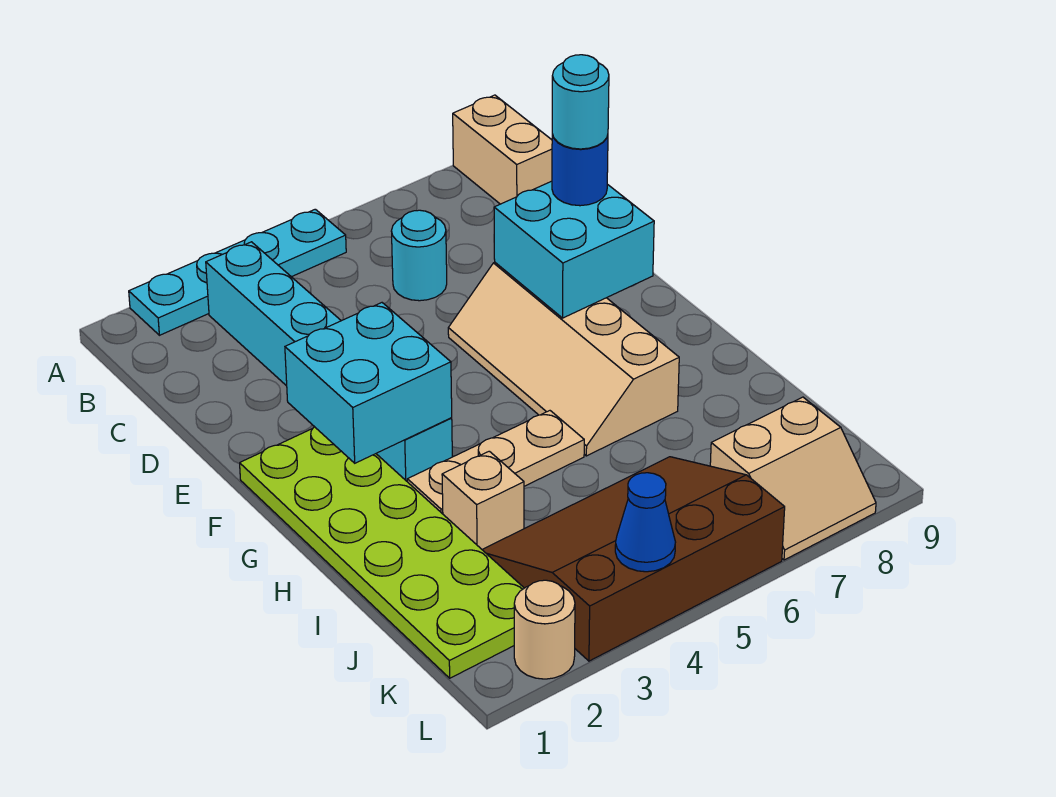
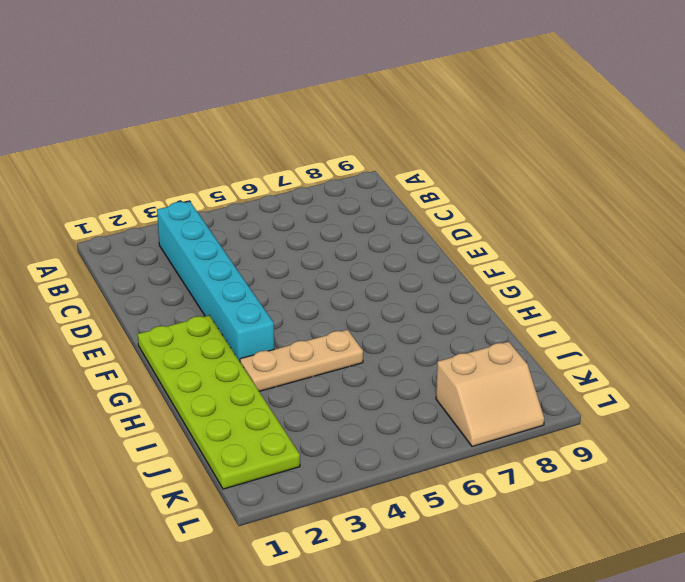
none -> cyan 1x4 plate [129,209,346,335]
none -> tan 1x2 brick [453,95,552,204]
none -> cyan 1x1 round brick [392,210,447,301]

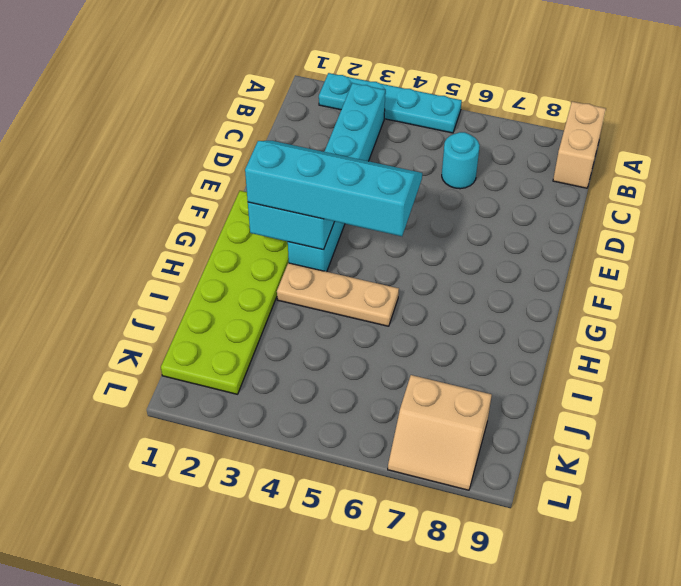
cyan 2x4 slope [245,141,422,236] -> none
none -> tan 2x4 slope [448,262,679,456]
none -> tan 1x1 brick [442,451,524,549]
none -> brown 3x4 slope [482,457,785,661]

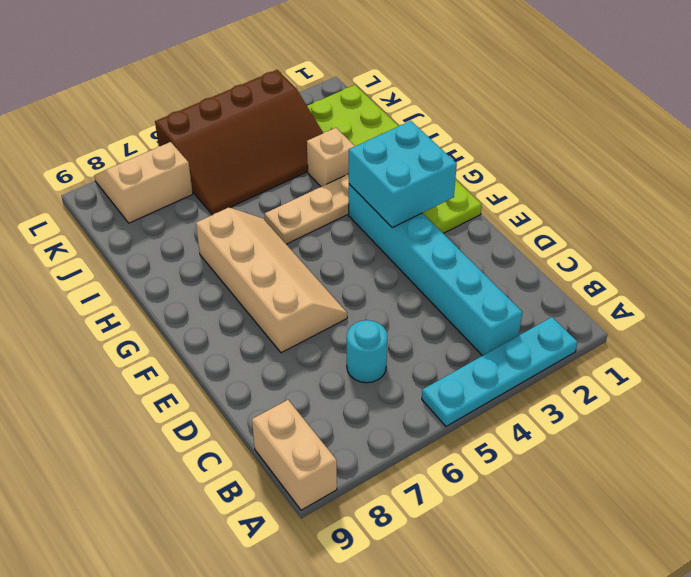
none -> tan 1x1 round brick [514,580,575,679]
none -> cyan 2x2 brick [494,181,654,318]
none -> blue 1x1 cone [615,473,675,572]

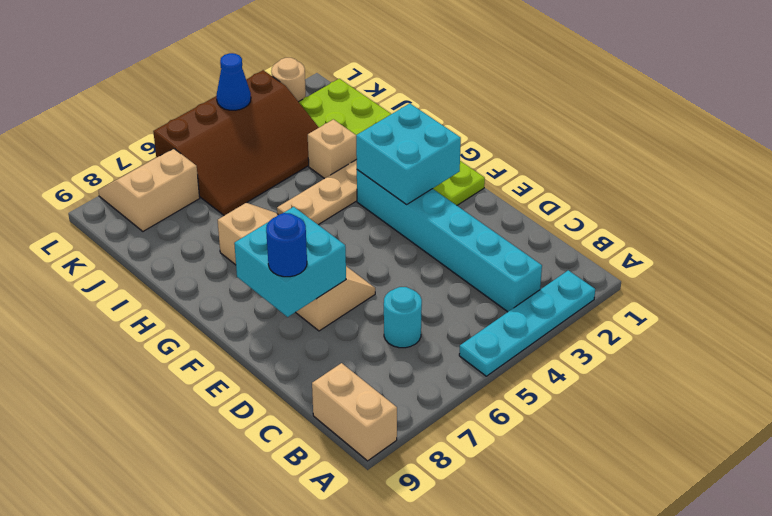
none -> cyan 1x1 round brick [552,55,609,149]

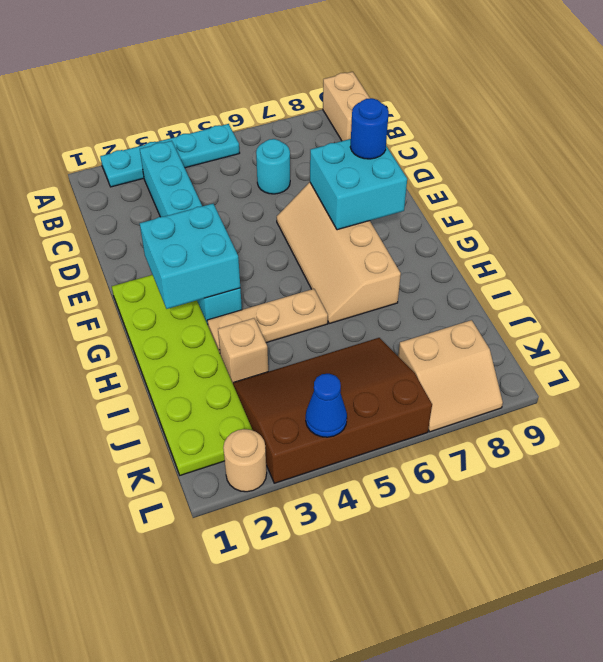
none -> cyan 1x1 round brick [552,55,609,149]

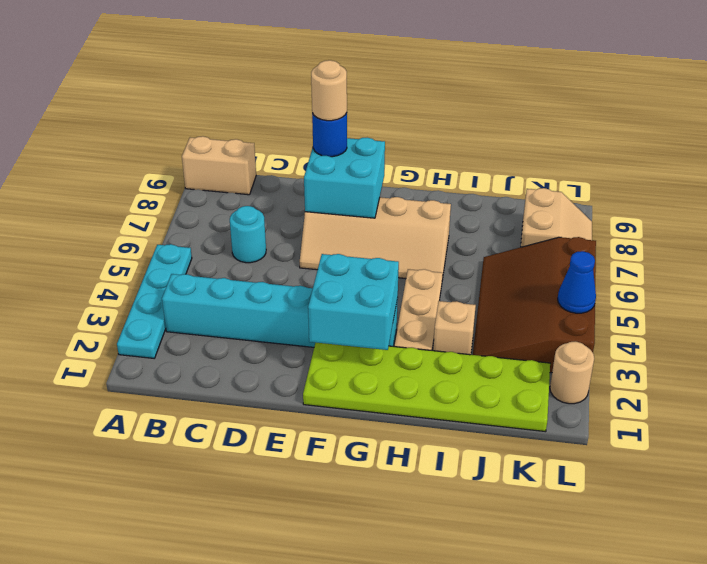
tan 1x1 round brick [311,60,347,121] -> cyan 1x1 round brick [552,55,609,149]

